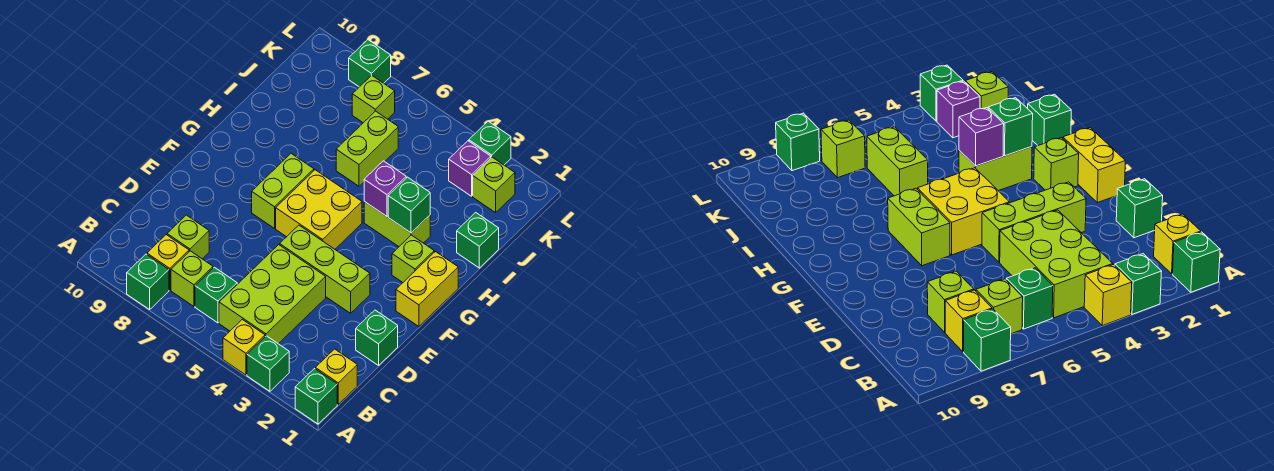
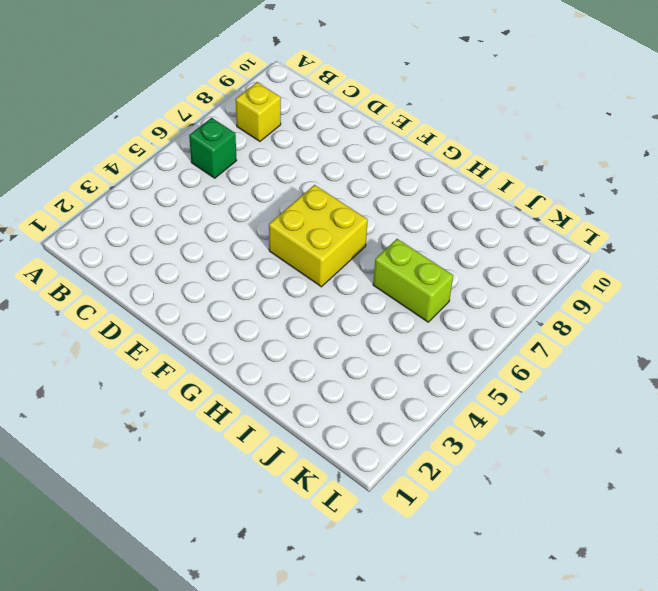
none -> green 1x1 brick [295,369,337,424]
none -> green 1x1 brick [247,336,289,391]
none -> yellow 1x1 brick [223,320,265,375]

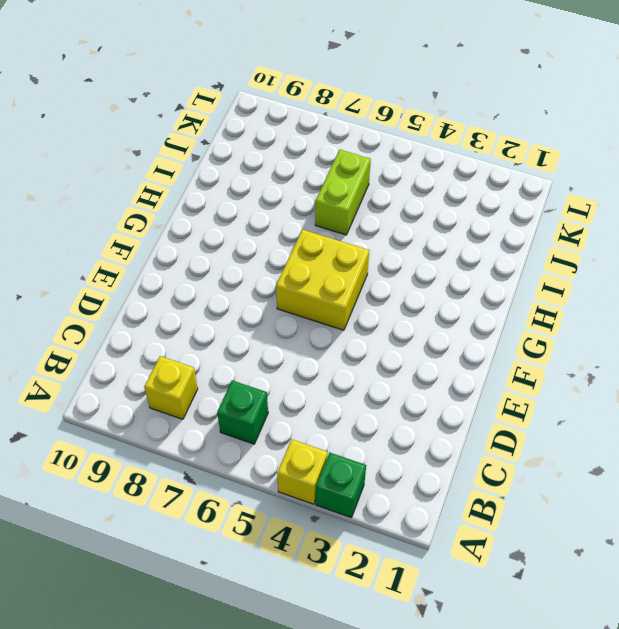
none -> green 1x1 brick [295,369,337,424]
none -> green 1x1 brick [127,254,169,310]
none -> yellow 1x1 brick [315,349,357,404]

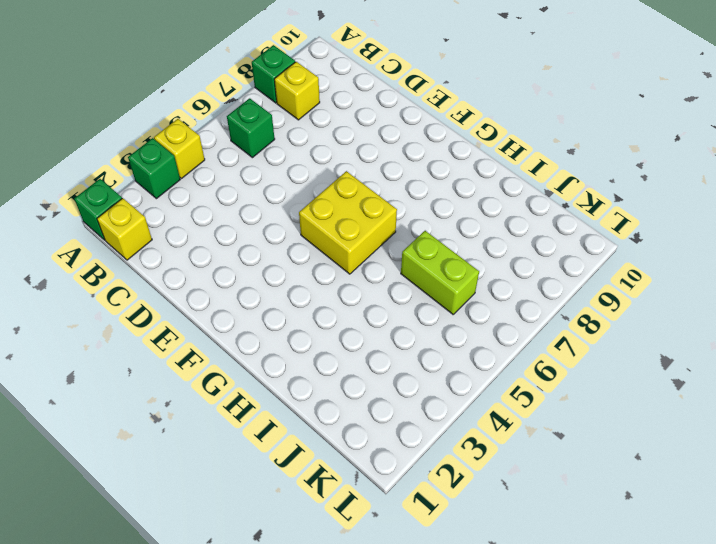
none -> lime 2x3 brick [219,245,326,344]
none -> lime 1x1 brick [171,251,213,306]
none -> lime 1x1 brick [167,215,209,259]

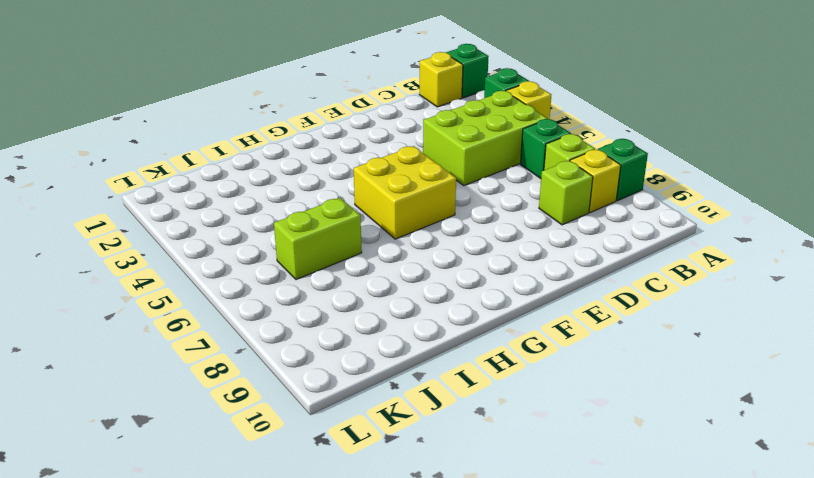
none -> green 1x1 brick [356,310,398,365]
none -> lime 1x3 brick [280,225,370,313]
none -> yellow 1x2 brick [396,252,458,326]

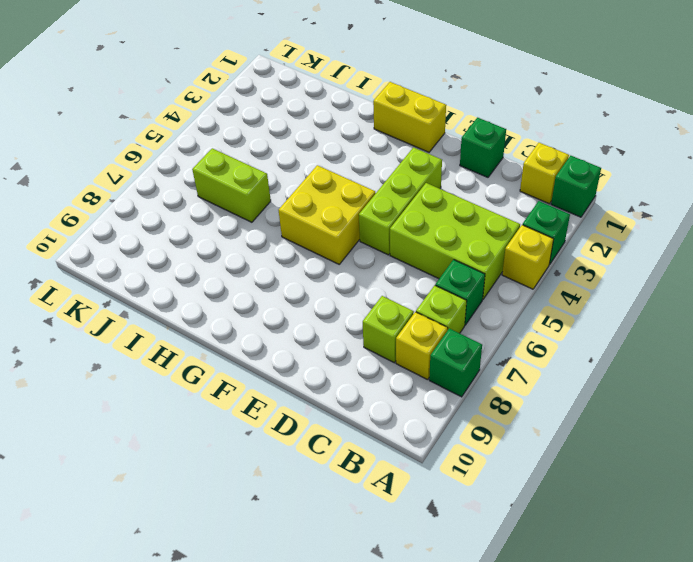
none -> lime 1x2 brick [252,154,314,228]
none -> lime 1x1 brick [392,235,434,282]
none -> lime 1x2 brick [364,202,430,246]

